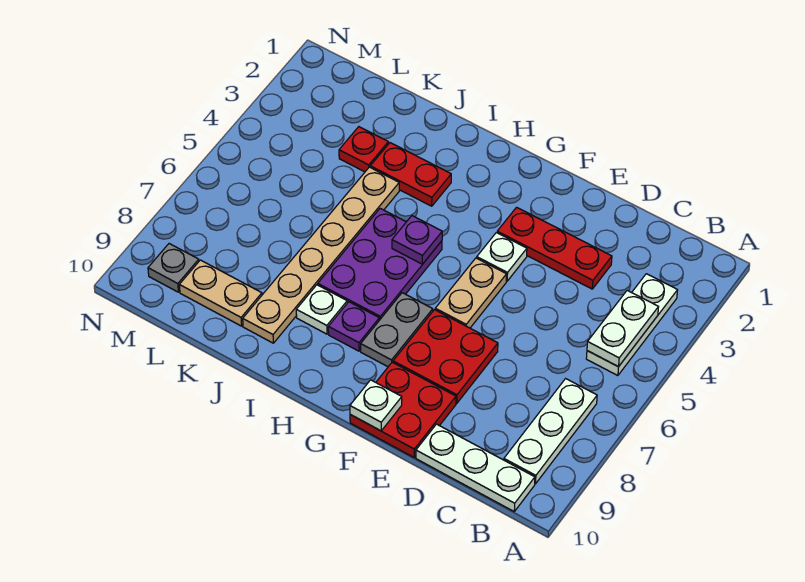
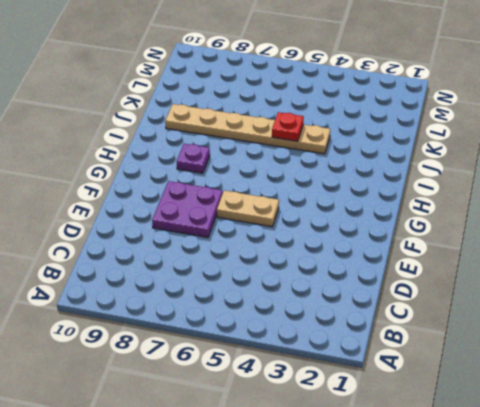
purple 2x2 plate [152,181,223,237] -> red 2x2 plate [393,310,498,403]
red 1x1 plate [272,112,304,141] -> red 1x1 plate moved to [339,127,388,172]
none -> white 1x3 plate [586,274,678,376]
none -> white 1x3 plate [504,379,597,484]
none -> white 1x3 plate [416,424,535,511]

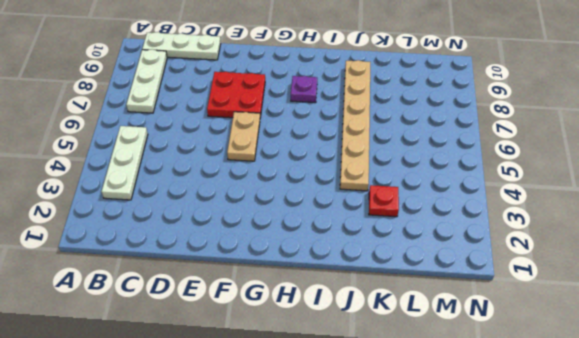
none -> red 1x3 plate [497,207,612,289]
none -> red 2x2 plate [350,362,456,457]
none -> white 1x1 plate [477,233,527,281]

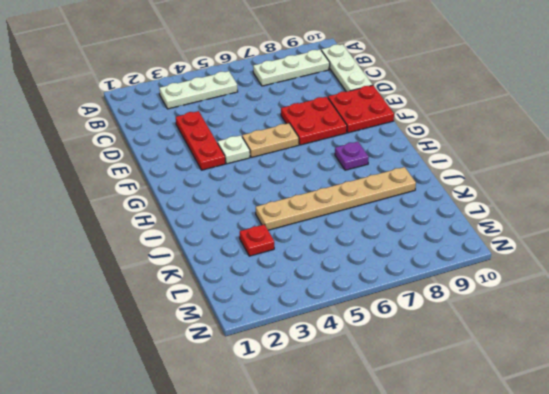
none -> grey 1x2 plate [361,293,433,367]
none -> purple 2x3 plate [318,208,442,320]
none -> red 1x2 plate [370,143,451,206]

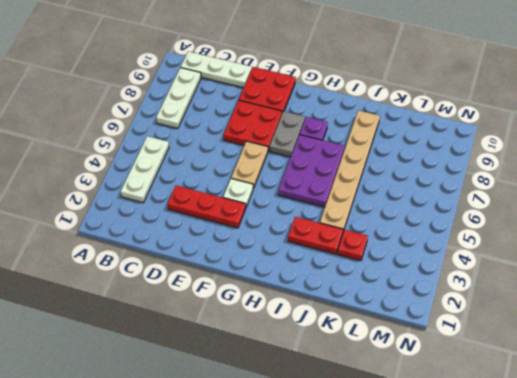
none -> white 1x1 plate [296,285,347,334]
none -> tan 1x2 plate [179,260,262,326]
none -> grey 1x1 plate [148,244,199,292]

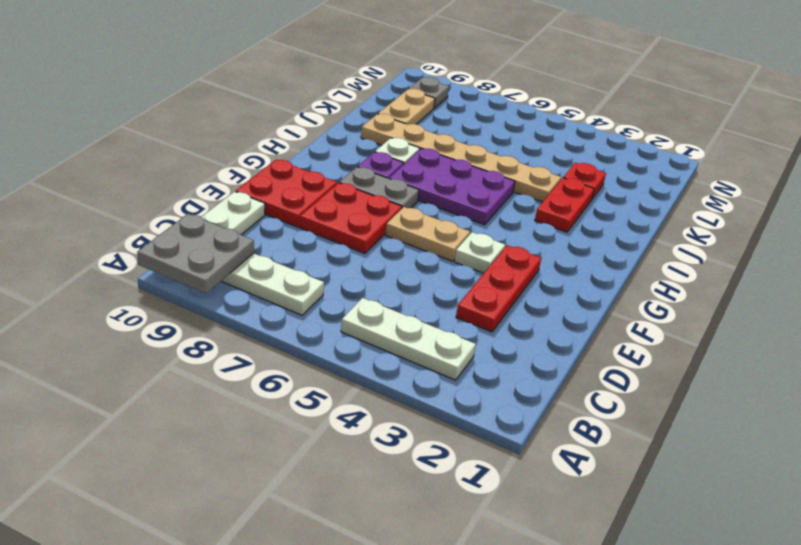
grey 2x2 plate [137,214,254,294] -> none
none -> white 1x2 plate [587,290,658,367]
none -> white 1x1 plate [350,380,402,431]
none -> purple 1x1 plate [392,216,442,264]

